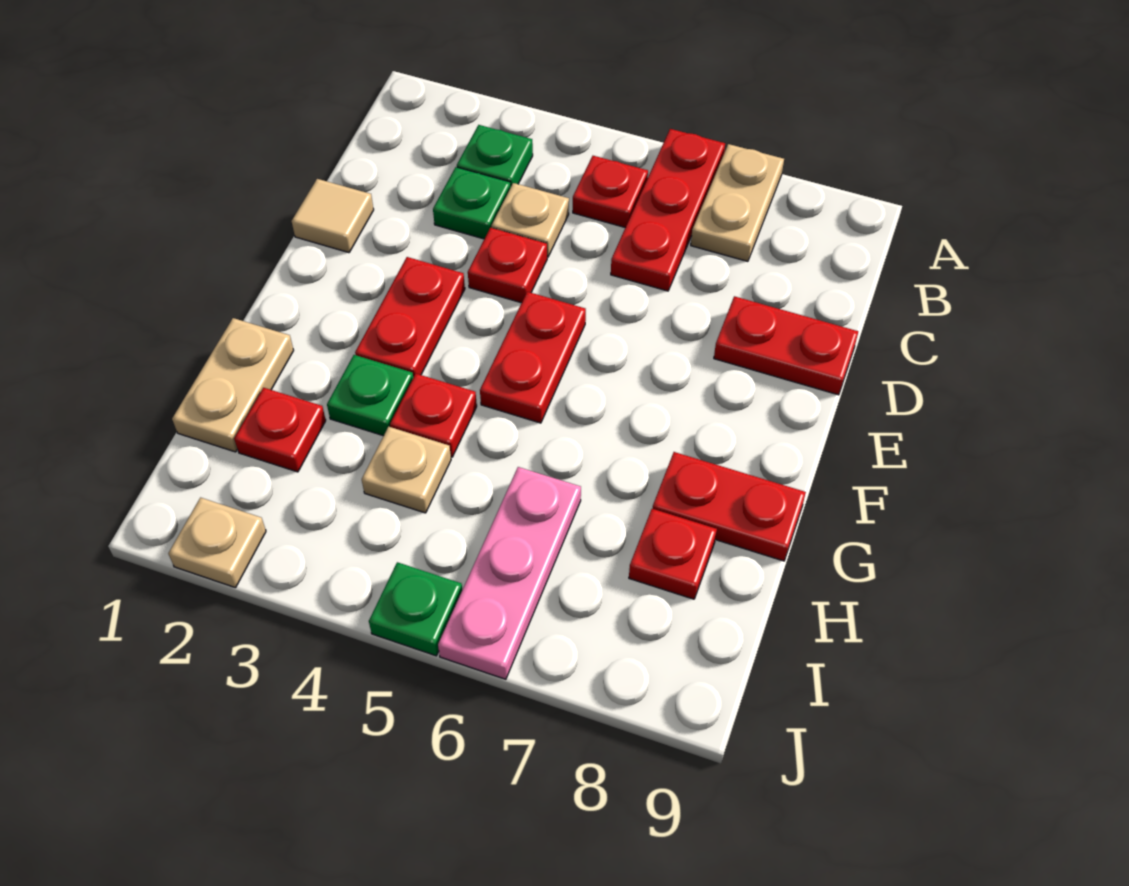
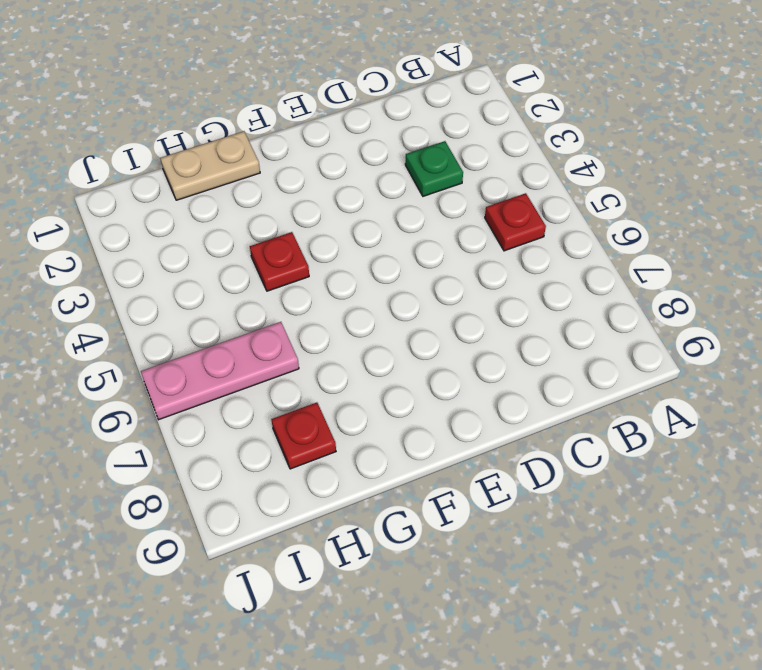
none -> red 1x3 plate [611,129,725,291]
none -> tan 1x2 plate [691,144,784,261]
none -> green 1x1 plate [457,125,533,186]

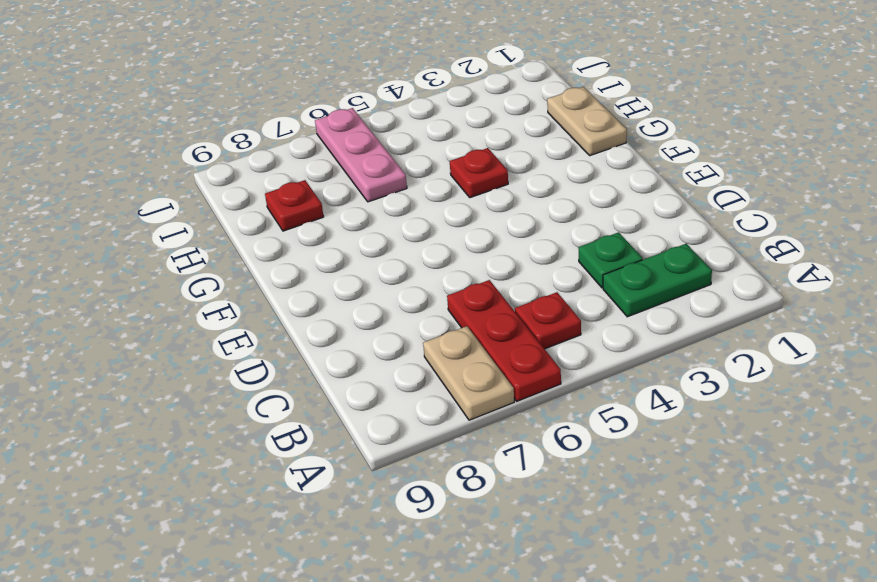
green 1x2 plate [603,244,712,317] -> green 1x1 plate [457,125,533,186]
none -> tan 1x1 plate [491,183,569,257]
none -> tan 1x1 tile [292,179,374,253]
none -> red 1x1 plate [468,228,547,303]

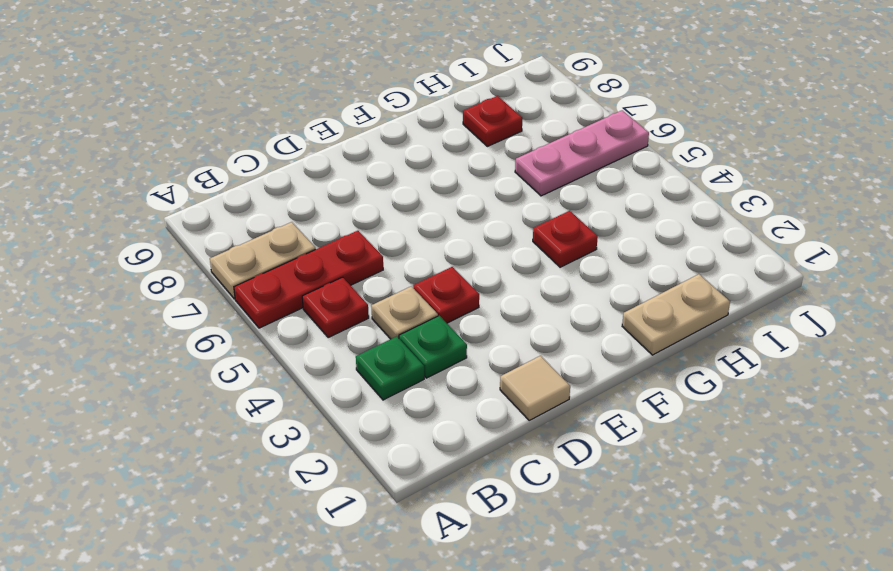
none -> red 1x2 plate [714,296,858,395]
none -> red 1x2 plate [355,257,465,377]
none -> red 1x2 plate [480,292,586,423]

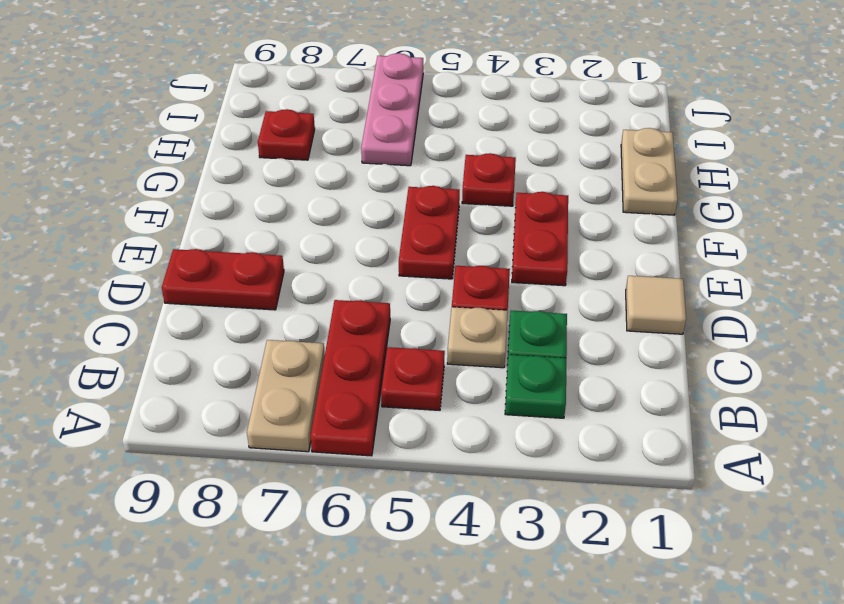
none -> green 1x1 plate [327,355,413,436]
none -> red 1x2 plate [653,452,806,561]
none -> red 1x1 plate [234,388,326,472]

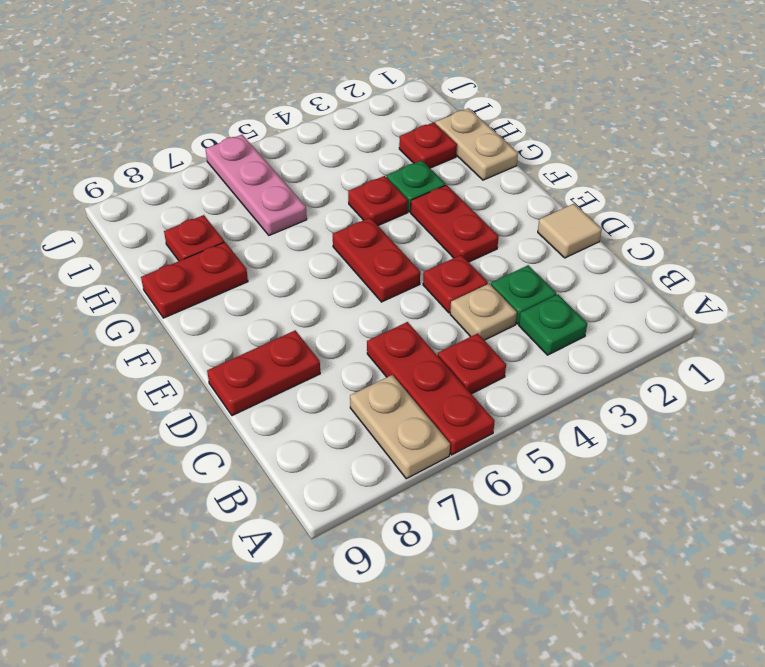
none -> tan 1x1 plate [362,427,451,513]
none -> tan 1x1 plate [168,498,266,588]
none -> green 1x1 plate [369,562,462,656]

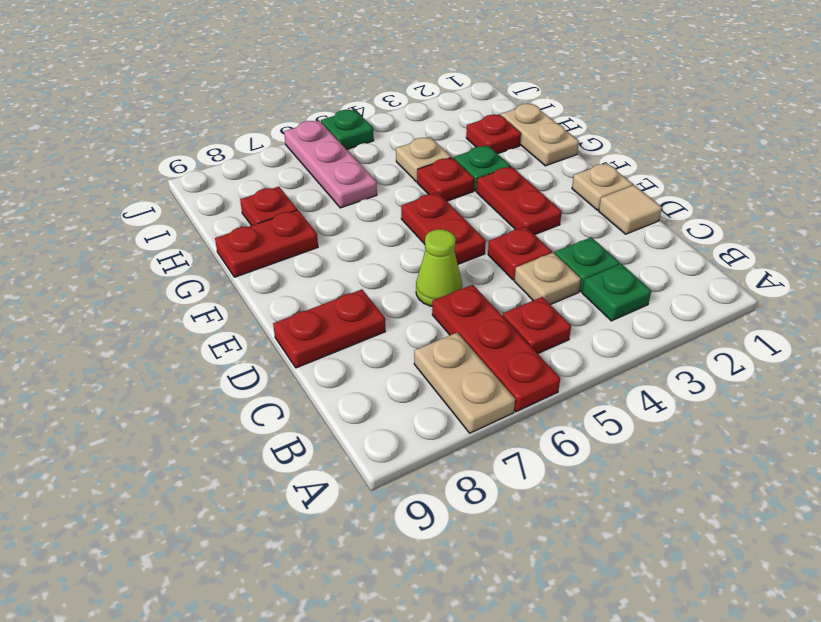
lime 1x1 cone [416,229,462,306] -> none
tan 1x1 plate [572,163,633,210] -> tan 1x1 plate moved to [168,498,266,588]

